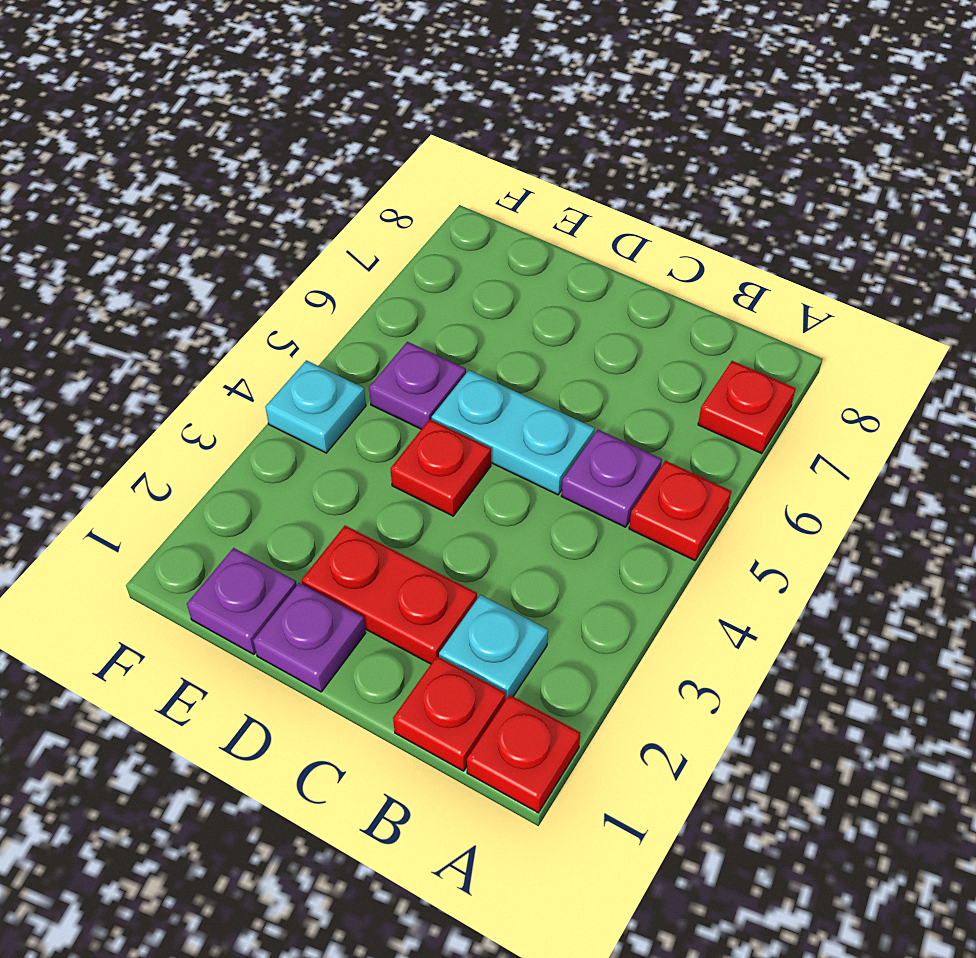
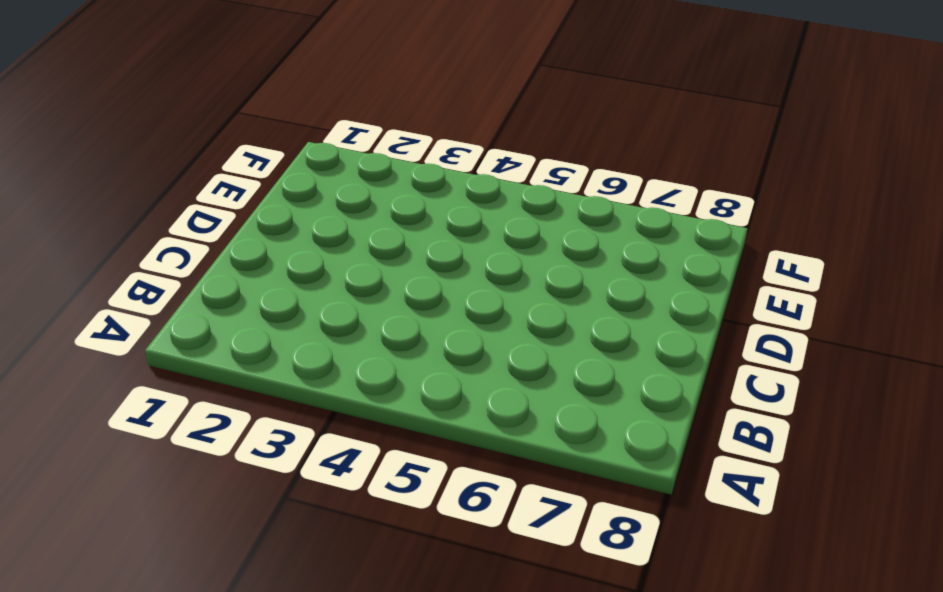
none -> red 1x1 plate [467,695,581,813]
none -> red 1x1 plate [629,461,731,560]
none -> red 1x1 plate [698,361,796,454]

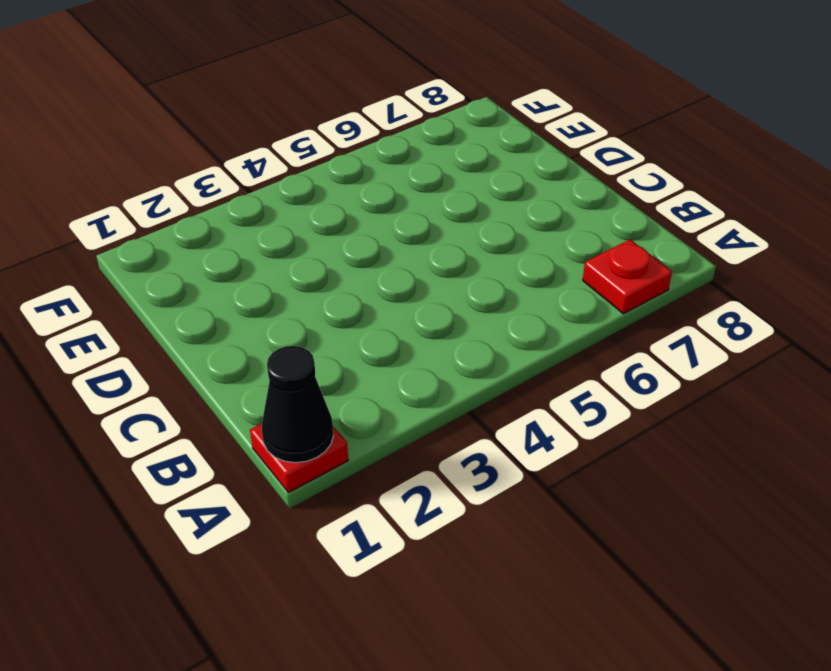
black 1x1 cone [262,346,333,463] -> none
none -> red 1x1 plate [629,461,731,560]
none -> red 1x1 plate [393,656,506,771]
none -> cyan 1x1 plate [439,595,548,699]

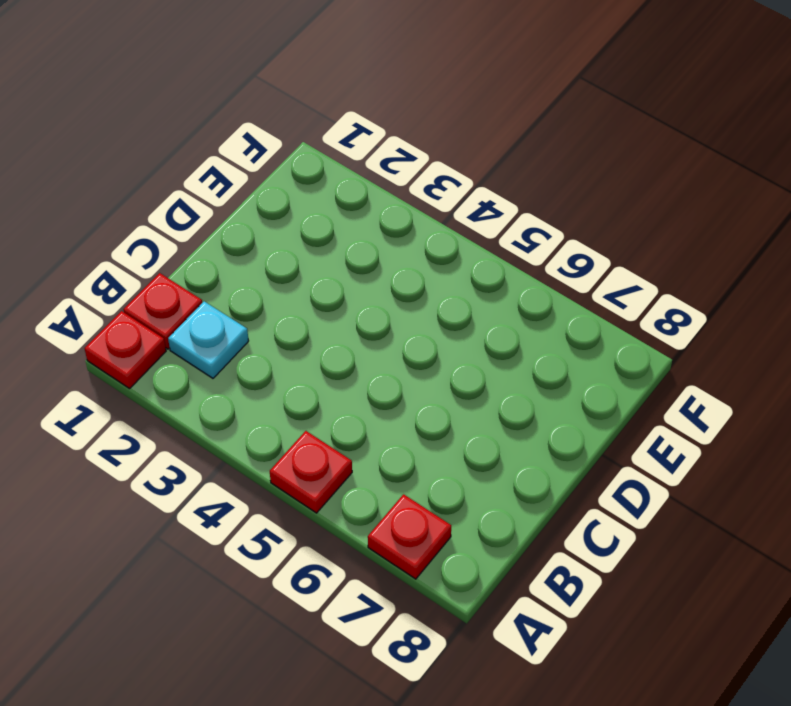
none -> purple 1x1 plate [561,430,662,527]
none -> red 1x2 plate [301,526,477,664]
none -> cyan 1x2 plate [432,370,595,495]

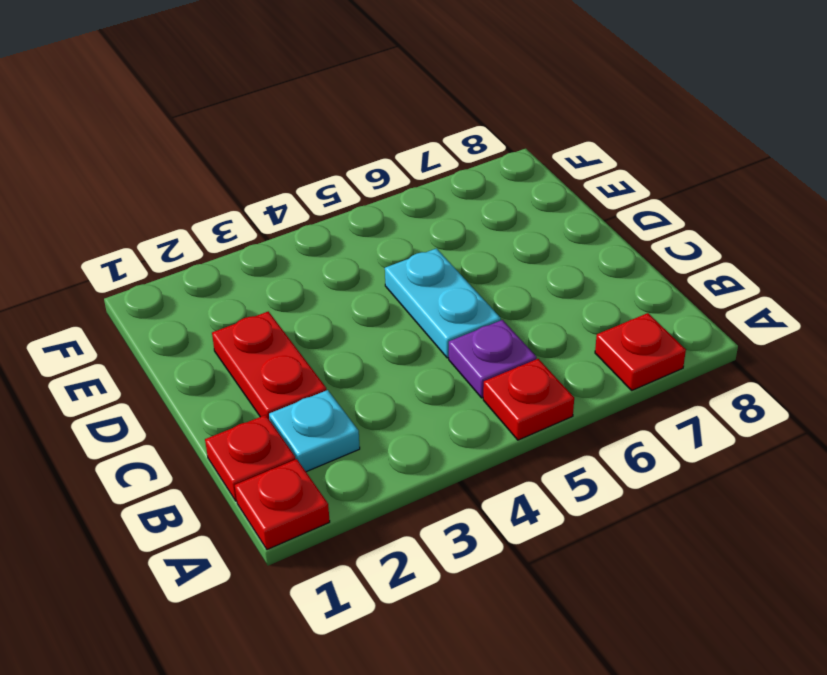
none -> purple 1x1 plate [253,583,366,692]
none -> red 1x1 plate [390,419,491,516]
none -> purple 1x1 plate [187,548,297,654]

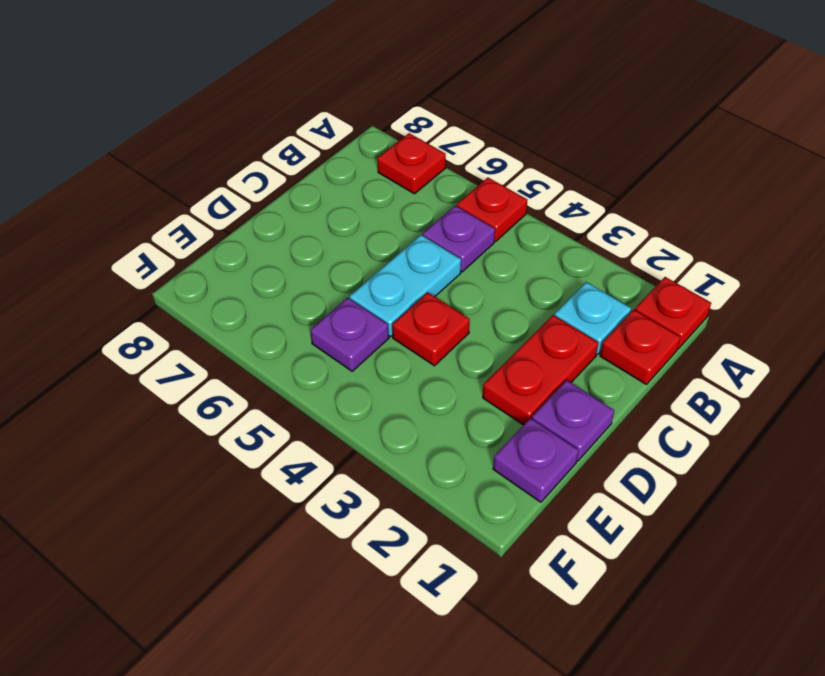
none -> cyan 1x1 plate [265,360,366,453]

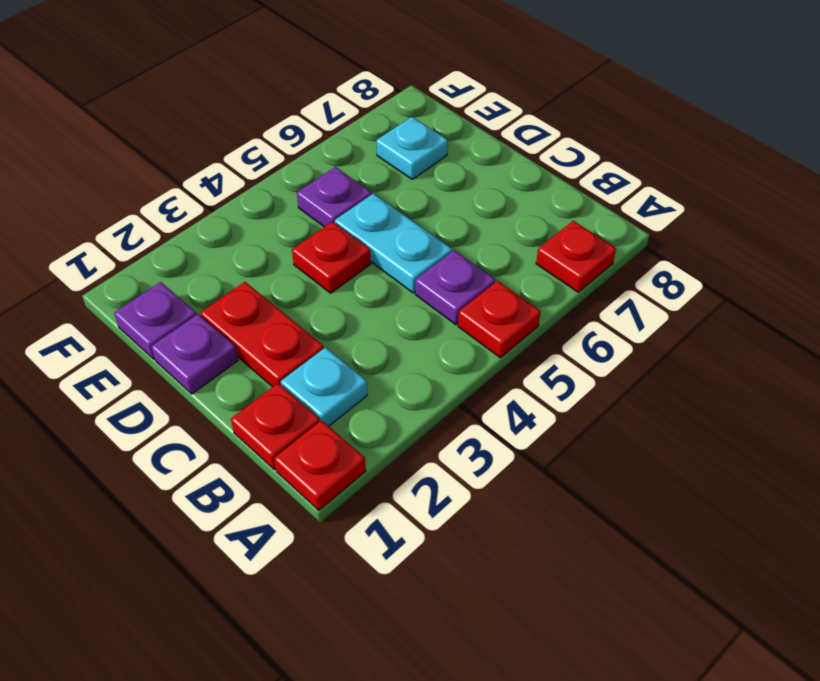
cyan 1x1 plate [376,117,448,179] -> cyan 1x1 plate moved to [265,360,366,453]

